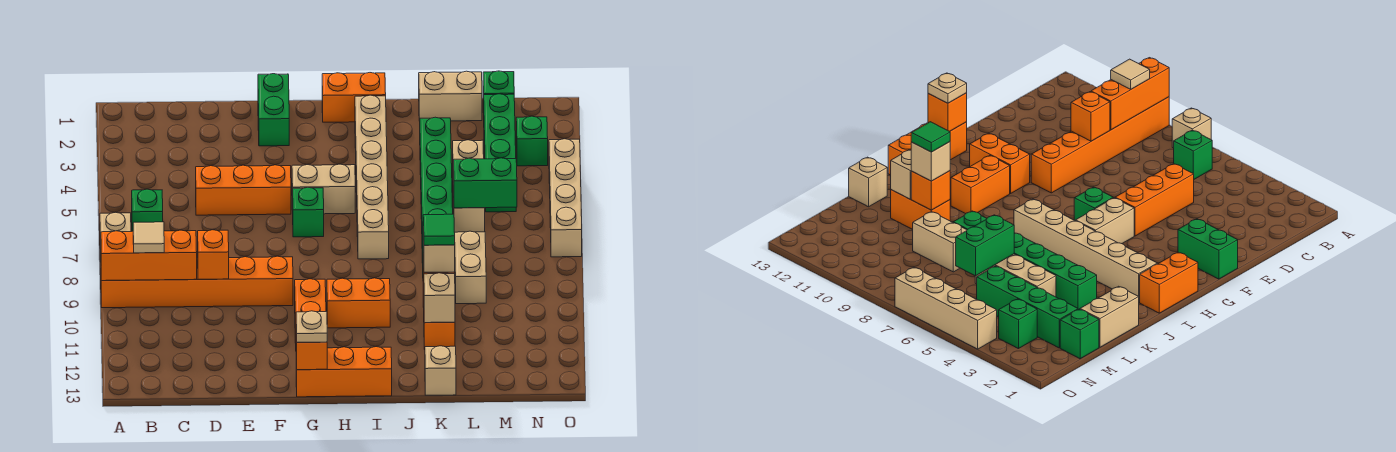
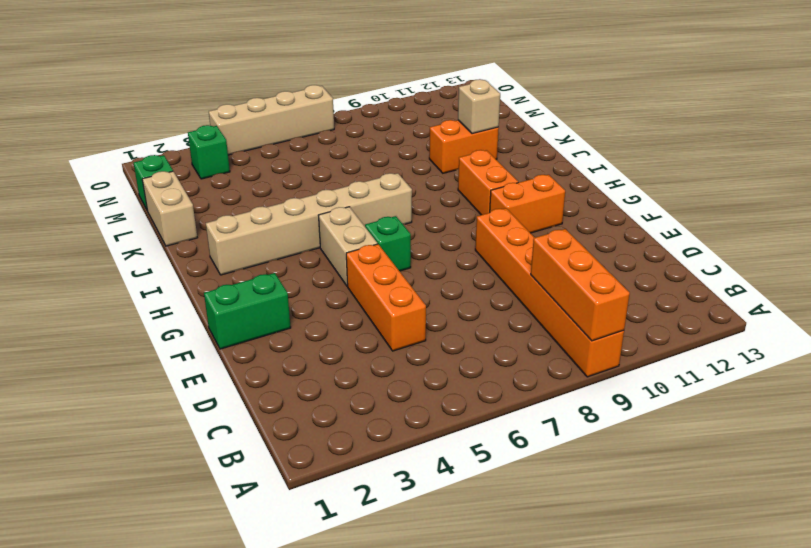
none -> tan 1x1 brick [100,212,131,262]
none -> green 1x1 brick [132,189,163,231]
none -> orange 1x3 brick [296,347,392,397]
none -> orange 1x2 brick [322,73,386,122]

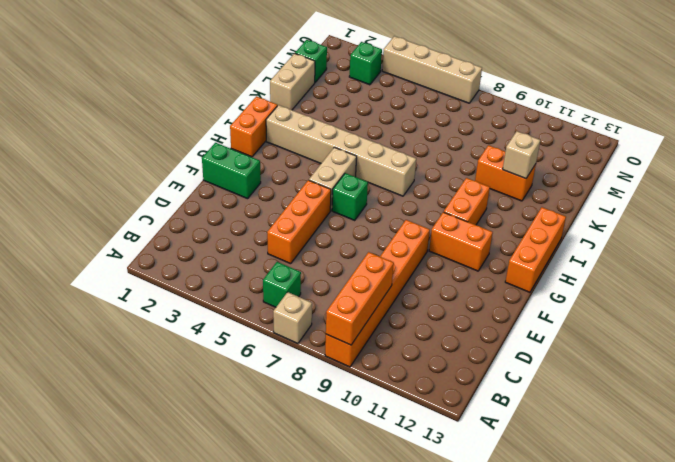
none -> green 1x6 brick [420,117,453,263]
none -> tan 1x1 brick [425,346,456,395]
none -> tan 1x3 brick [453,140,485,232]
none -> tan 1x2 brick [455,231,486,304]

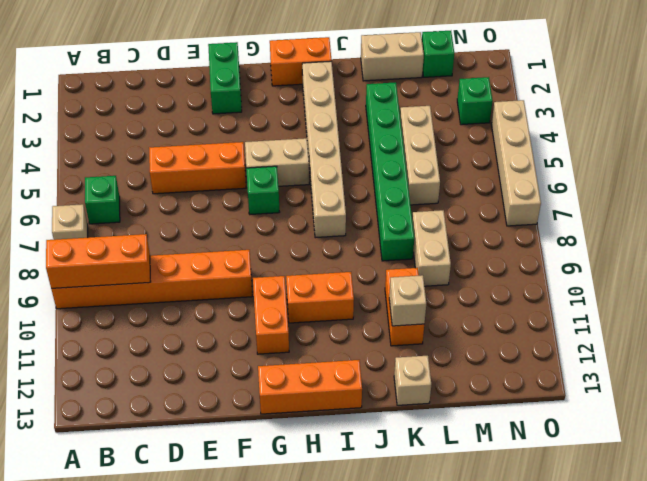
none -> green 1x4 brick [484,94,516,212]
none -> orange 1x1 brick [198,230,229,279]
none -> orange 1x1 brick [296,334,327,370]
none -> orange 1x1 brick [911,171,950,210]

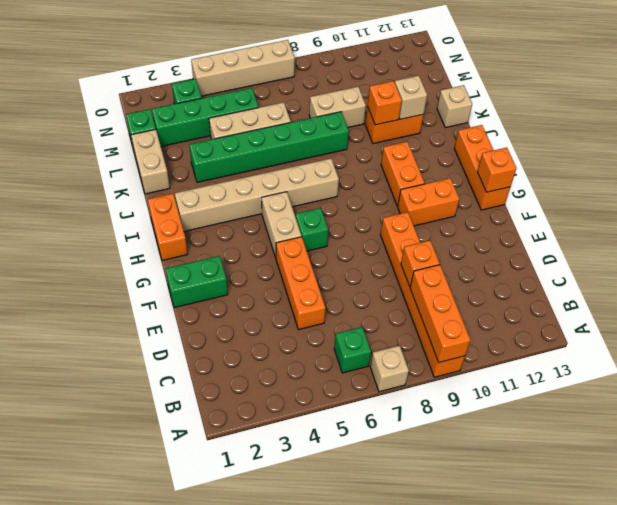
none -> green 1x2 brick [454,158,517,208]
none -> tan 1x1 tile [133,222,164,253]
none -> tan 1x1 plate [296,311,327,342]
none -> tan 1x1 brick [423,227,455,273]

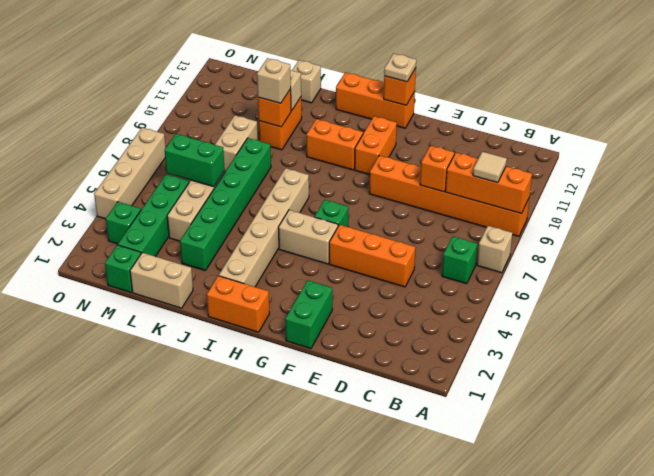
none -> green 1x1 tile [423,214,455,245]

